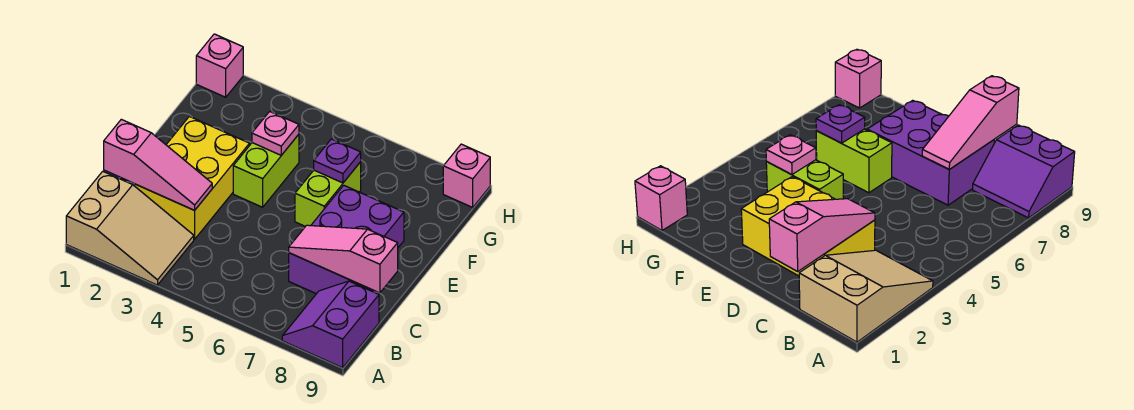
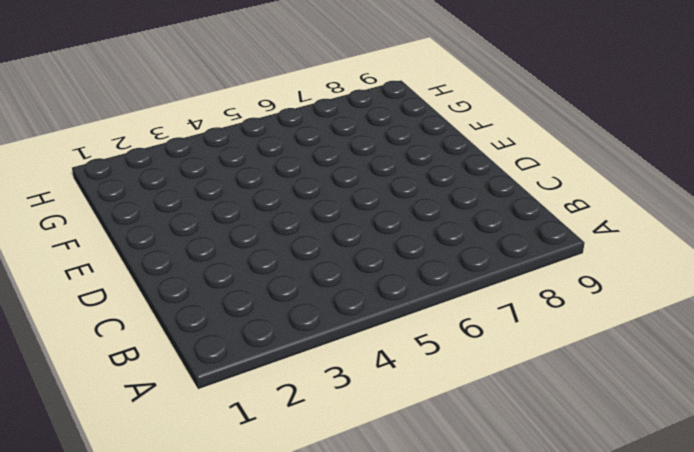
none -> tan 2x3 slope [66,171,194,285]
none -> purple 2x2 slope [282,281,379,368]
none -> yellow 2x3 brick [134,116,250,239]

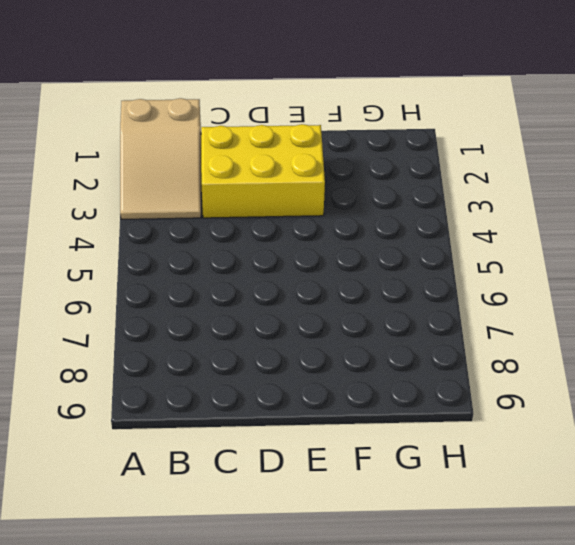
none -> purple 2x2 slope [282,281,379,368]
none -> purple 2x3 brick [289,185,404,294]
none -> lime 1x2 brick [233,134,299,207]

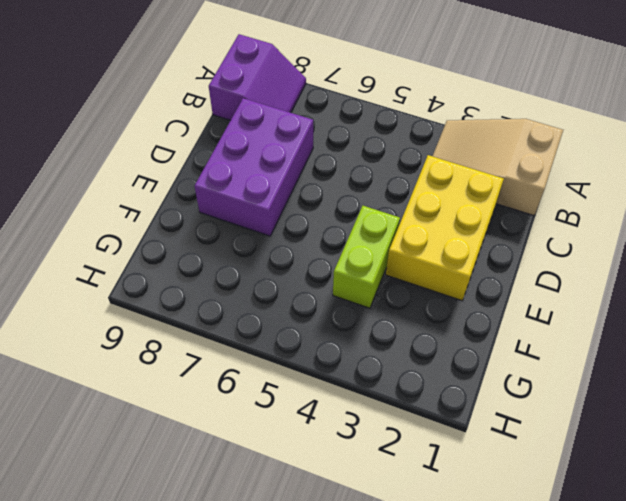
none -> lime 1x2 brick [295,162,361,226]
none -> pink 1x1 brick [196,34,243,97]
none -> pink 1x1 brick [443,144,490,207]

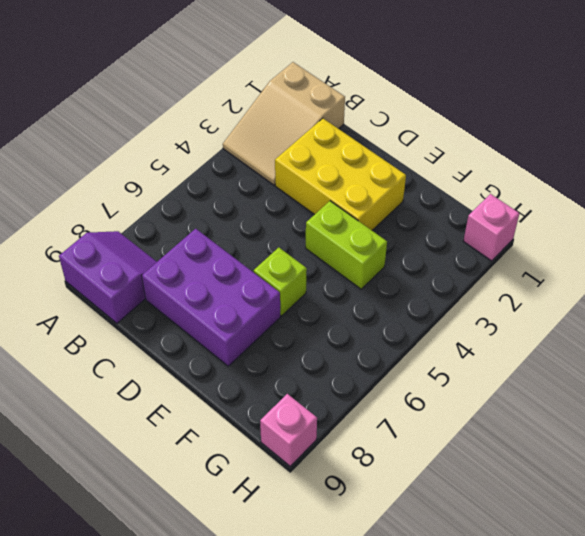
lime 1x1 brick [254,247,307,316] -> lime 1x2 brick [295,162,361,226]
none -> pink 1x3 slope [104,119,212,210]
none -> pink 1x3 slope [289,225,398,293]
none -> pink 1x1 plate [252,111,299,155]

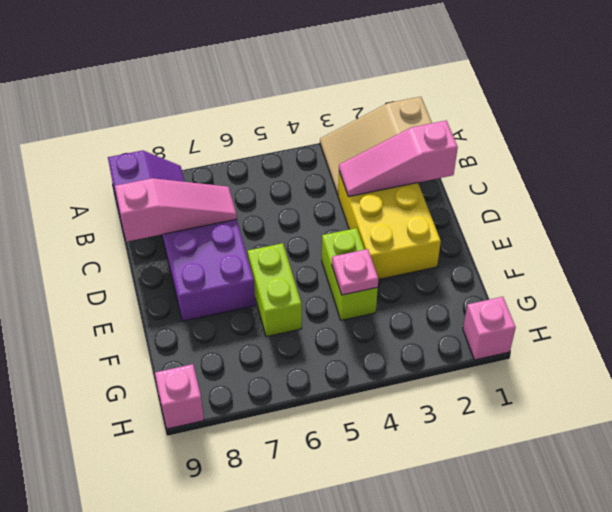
none -> purple 1x1 plate [314,139,361,183]

